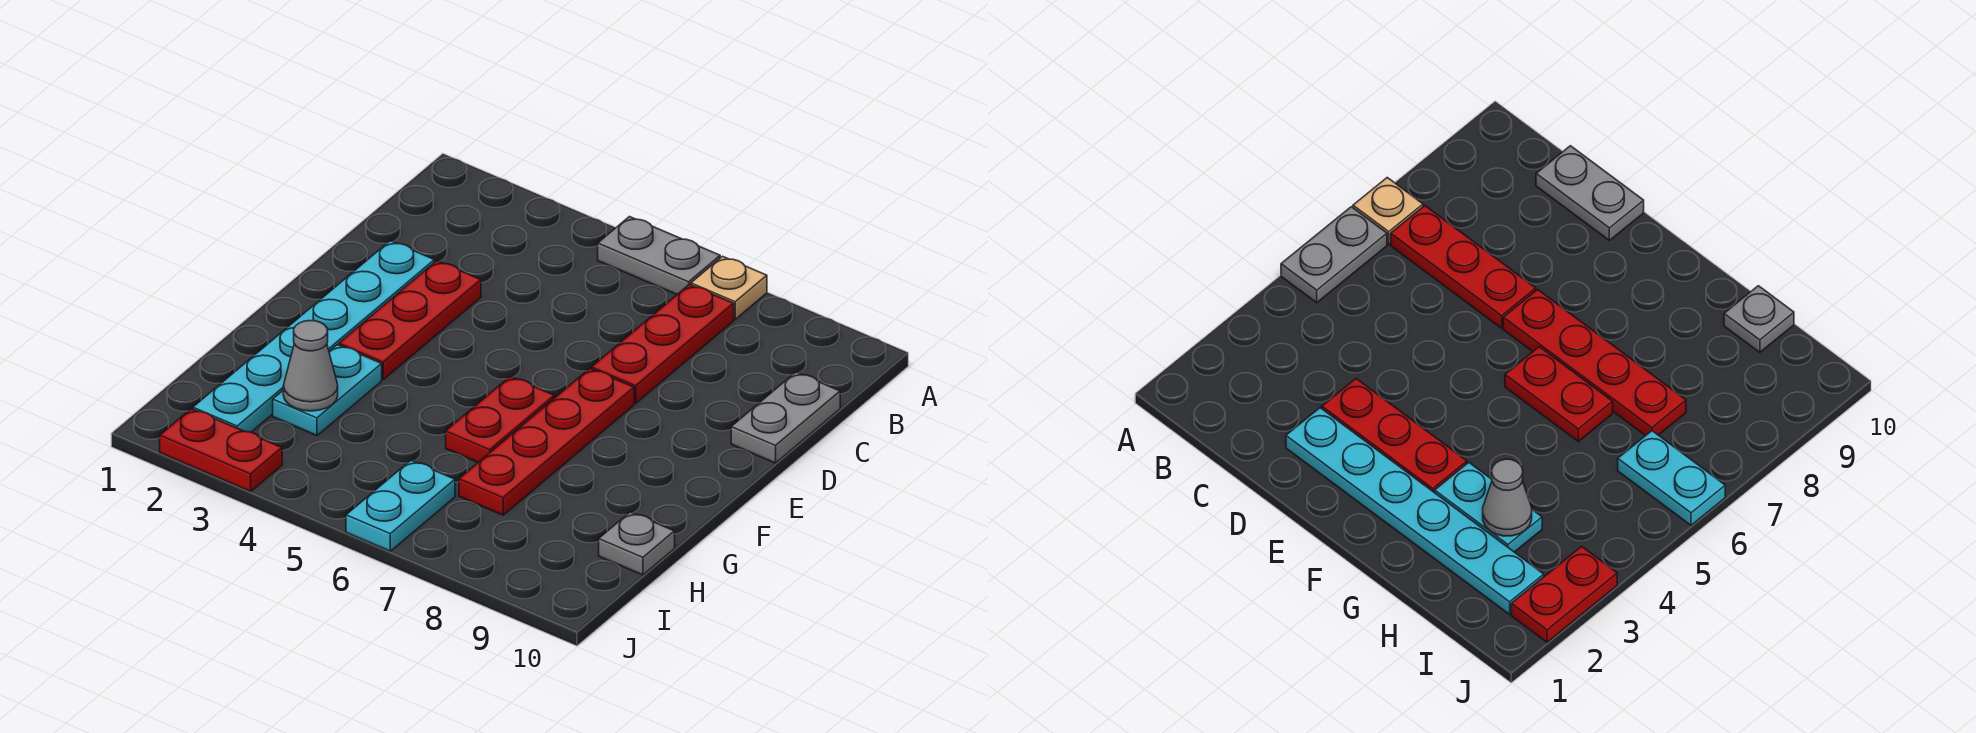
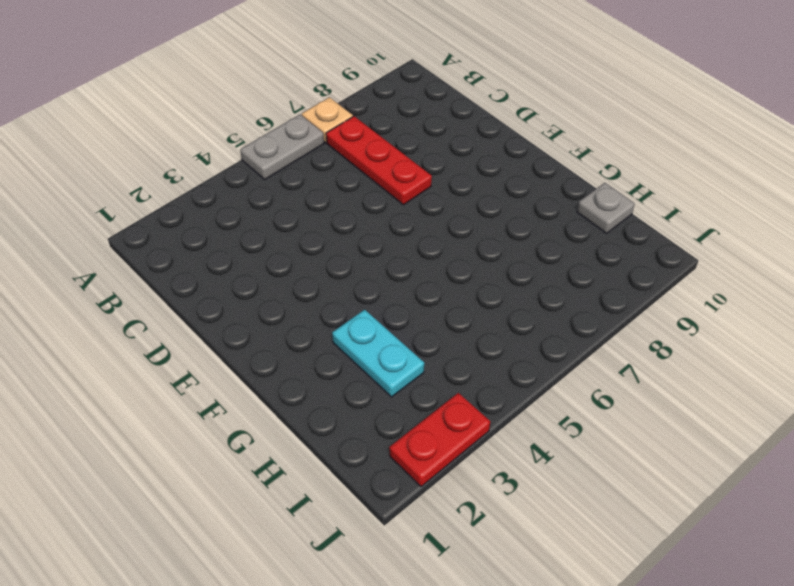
none -> grey 1x2 plate [731,372,840,463]
none -> cyan 1x6 plate [193,241,435,432]
none -> red 1x3 plate [339,261,481,380]

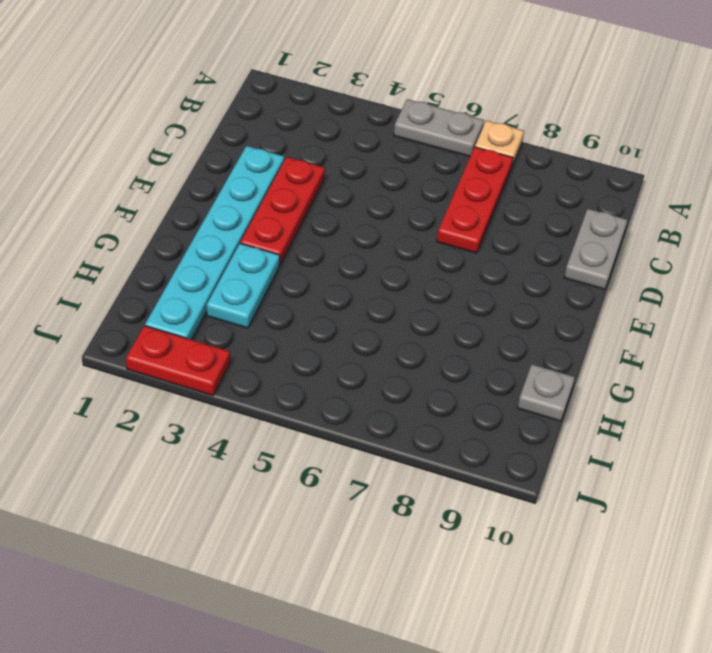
none -> red 1x4 plate [459,368,634,515]
none -> red 1x2 plate [446,376,555,462]
none -> cyan 1x2 plate [346,460,455,551]

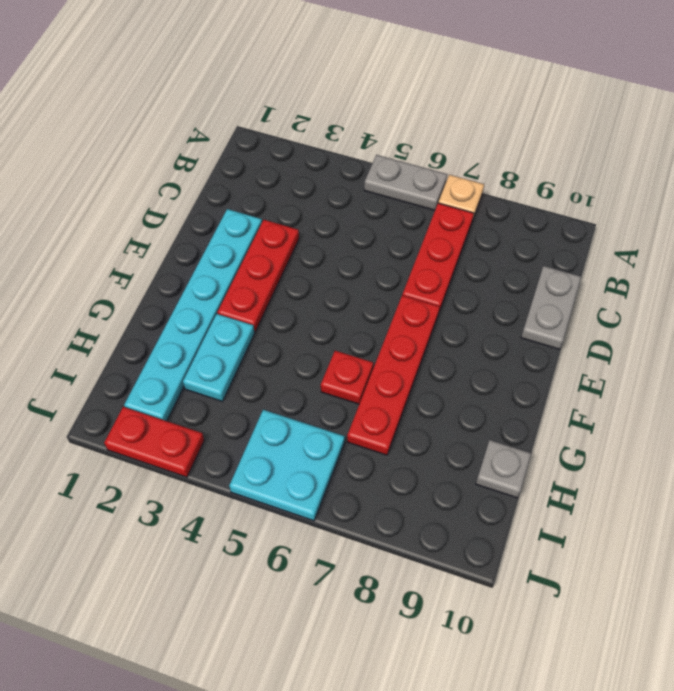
red 1x1 plate [321,351,373,404] -> red 1x2 plate [446,376,555,462]
cyan 2x2 plate [229,410,345,521] -> cyan 1x2 plate [346,460,455,551]
none -> grey 1x1 cone [283,321,338,411]

